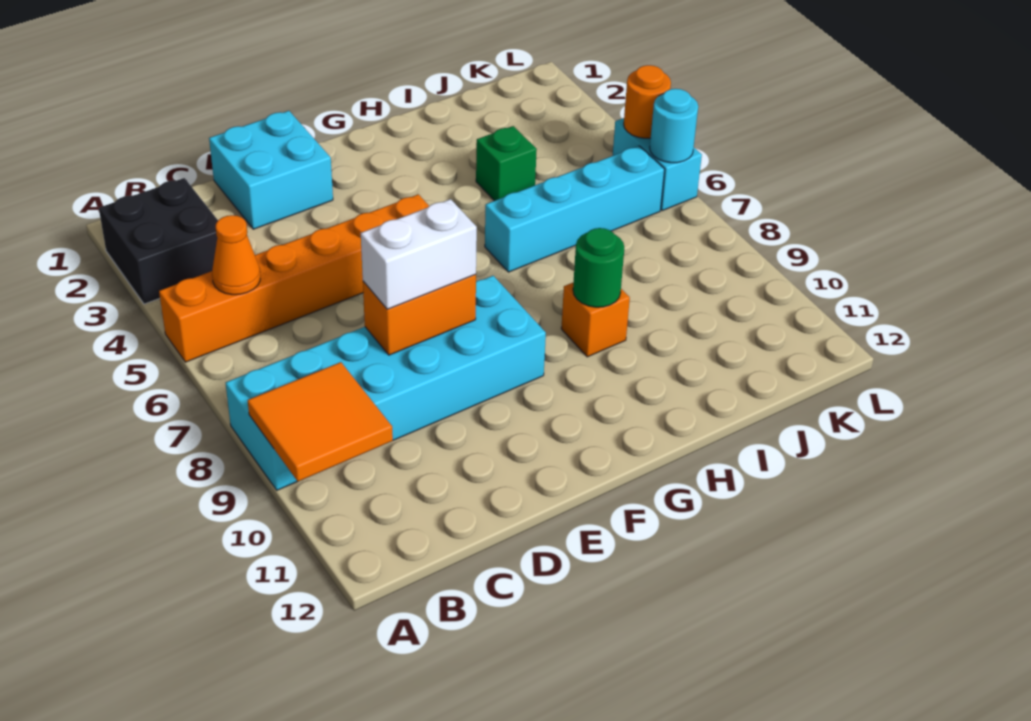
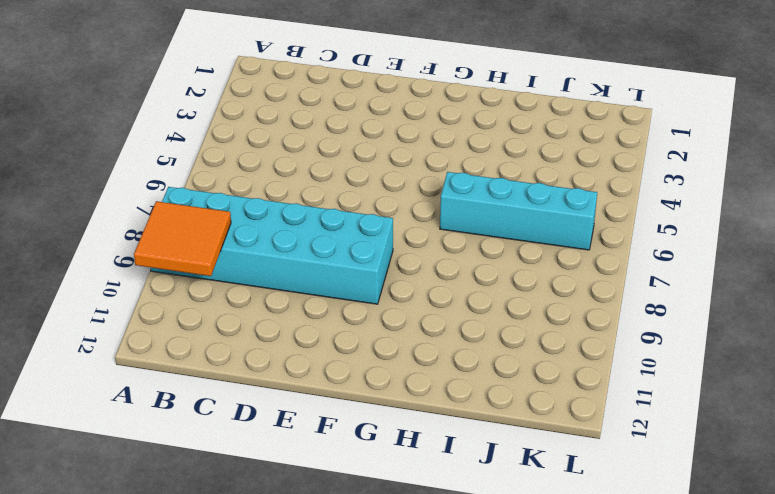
none -> black 2x2 brick [99,178,218,304]
none -> orange 1x6 brick [159,194,429,362]
none -> cyan 2x2 brick [209,111,333,229]

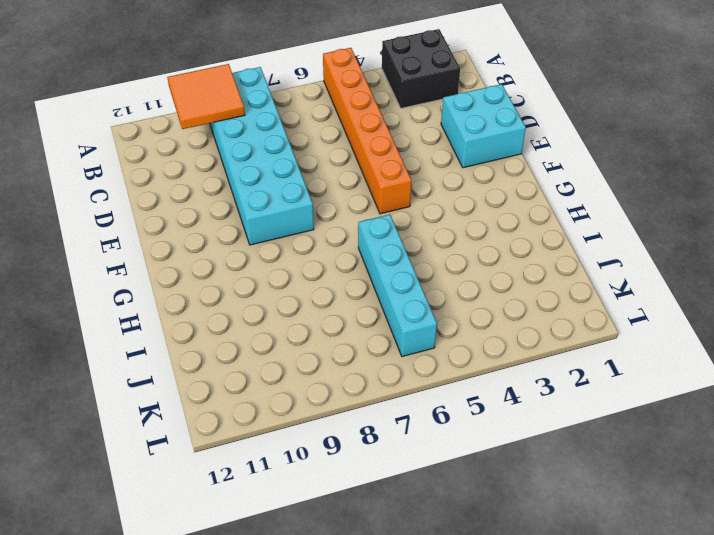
none -> orange 1x1 brick [561,283,630,357]
none -> green 1x1 brick [476,126,537,201]
none -> cyan 1x2 brick [613,118,702,211]

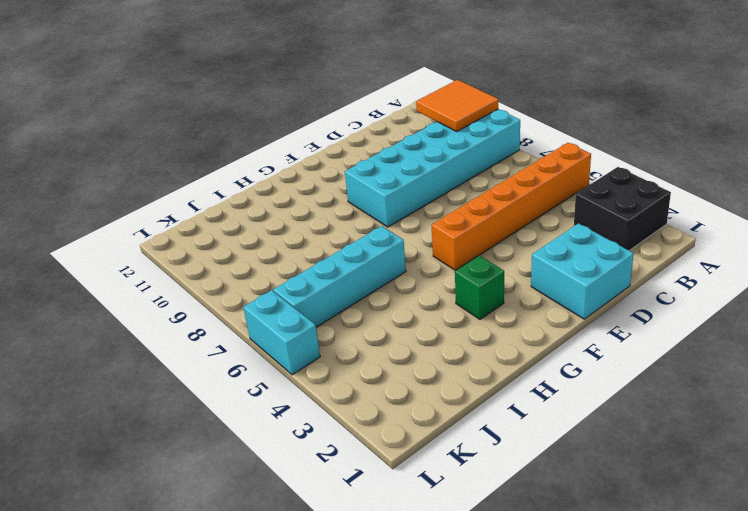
green 1x1 brick [455,256,504,319] -> green 1x1 brick moved to [476,126,537,201]
none -> orange 1x1 brick [561,283,630,357]
none -> orange 1x1 cone [212,215,260,295]
none -> orange 1x2 brick [363,274,476,355]

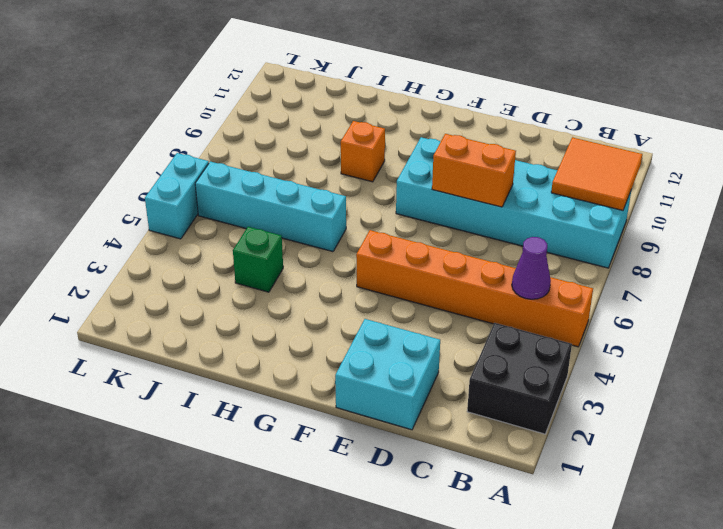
purple 1x1 cone [512,237,551,299] -> orange 1x1 cone [212,215,260,295]
none -> green 1x1 round brick [573,228,624,307]
none -> orange 1x1 round brick [624,65,671,138]
none -> cyan 1x1 round brick [650,89,698,163]

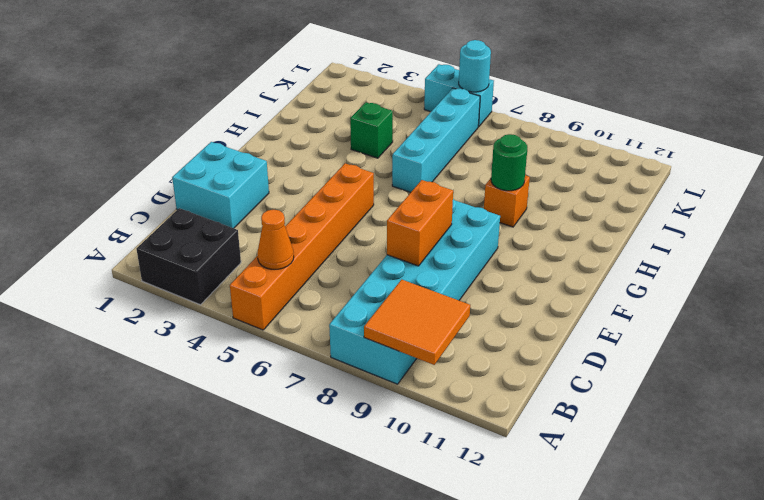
none -> orange 1x1 round brick [624,65,671,138]
none -> white 1x2 brick [361,199,477,309]

